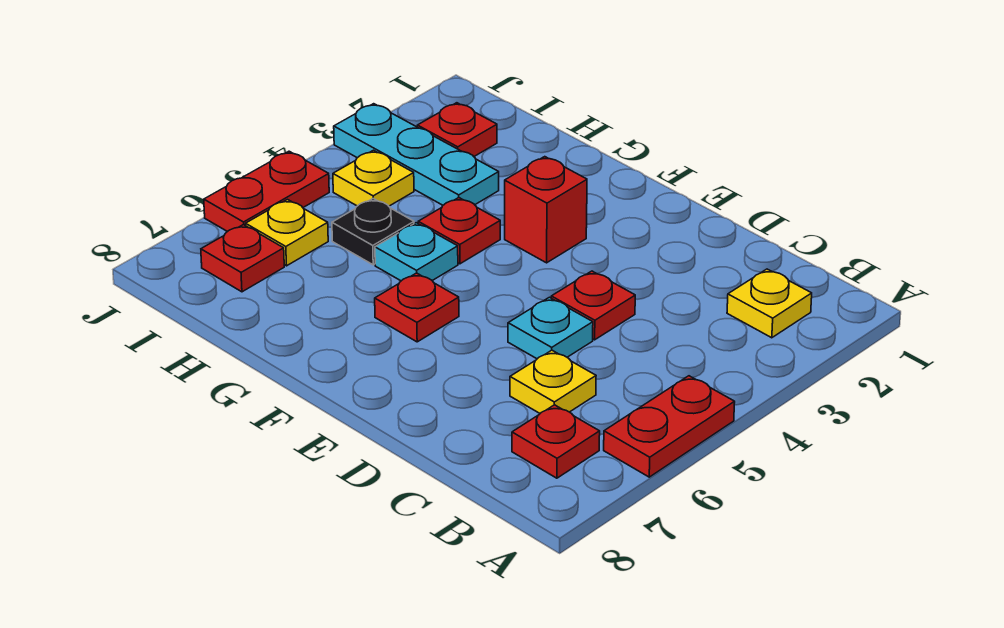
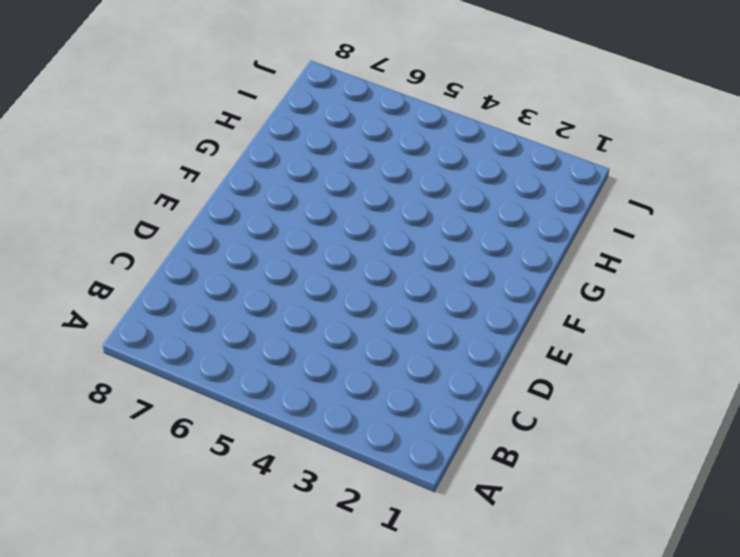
none -> red 1x2 plate [604,376,735,477]
none -> yellow 1x1 plate [727,269,812,338]
none -> red 1x1 plate [512,405,600,478]

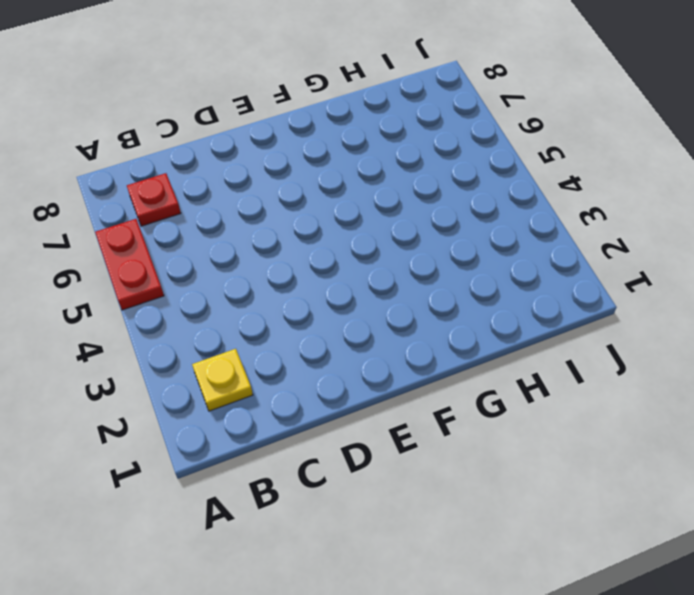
none -> yellow 1x1 plate [510,350,596,413]
none -> red 1x1 plate [551,271,635,340]
none -> cyan 1x1 plate [508,297,593,359]

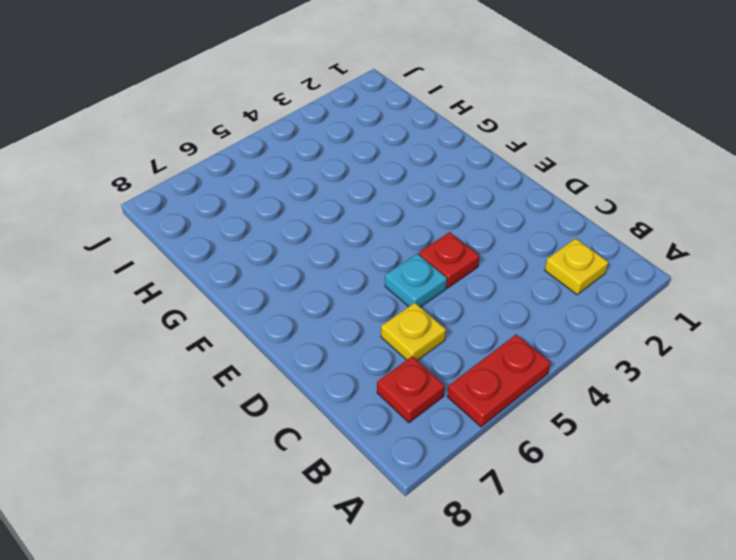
none -> red 1x1 brick [505,157,587,263]
none -> red 1x1 plate [375,273,459,342]
none -> red 1x1 plate [418,198,500,264]

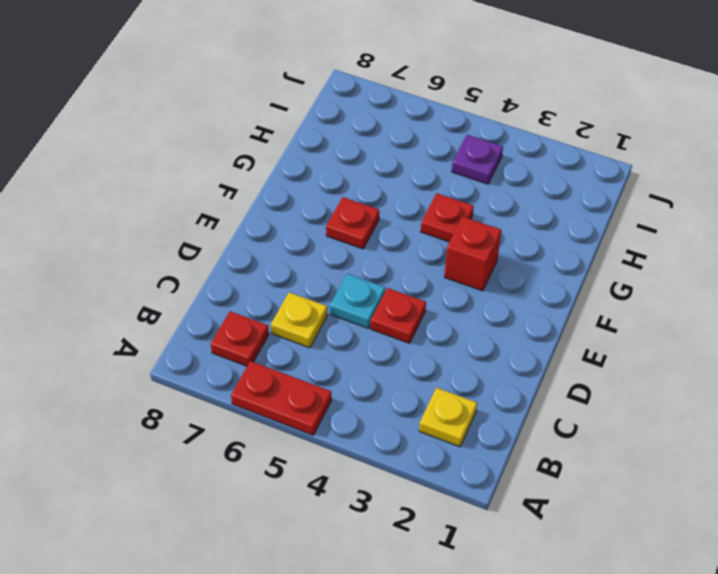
purple 1x1 plate [452,135,503,184] -> yellow 1x1 plate [333,150,414,206]
none -> cyan 1x1 plate [375,223,458,281]
none -> cyan 1x3 plate [334,104,499,205]
none -> black 1x1 plate [332,199,414,265]

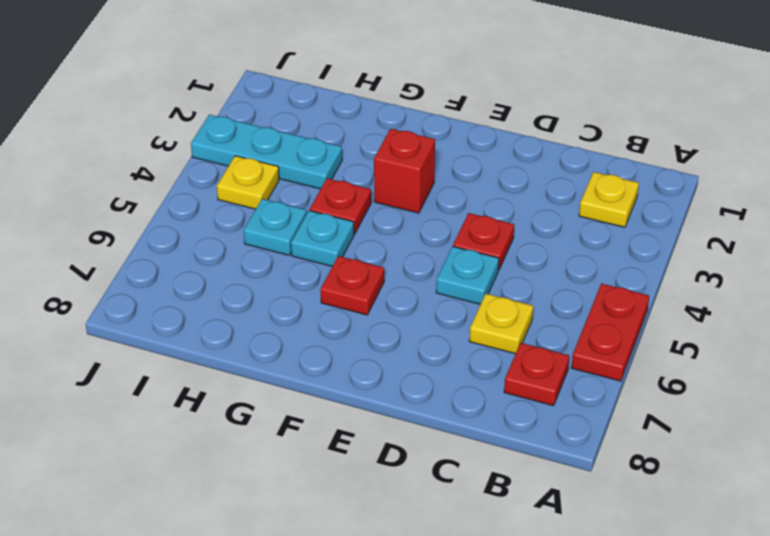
cyan 1x1 plate [244,199,307,255] -> black 1x1 plate [332,199,414,265]
none -> red 1x1 plate [417,103,497,156]
none -> yellow 1x1 plate [246,200,328,266]
none -> red 1x1 plate [201,225,284,292]

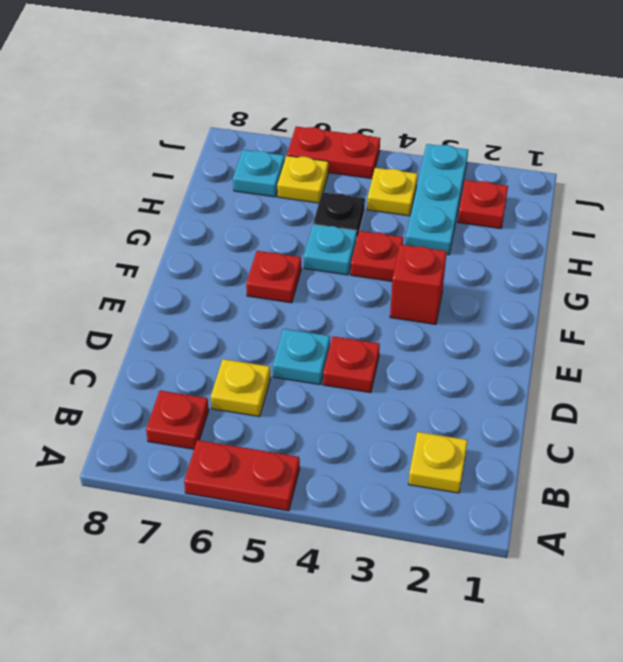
cyan 1x1 plate [233,150,285,197] -> red 1x1 plate [201,225,284,292]

